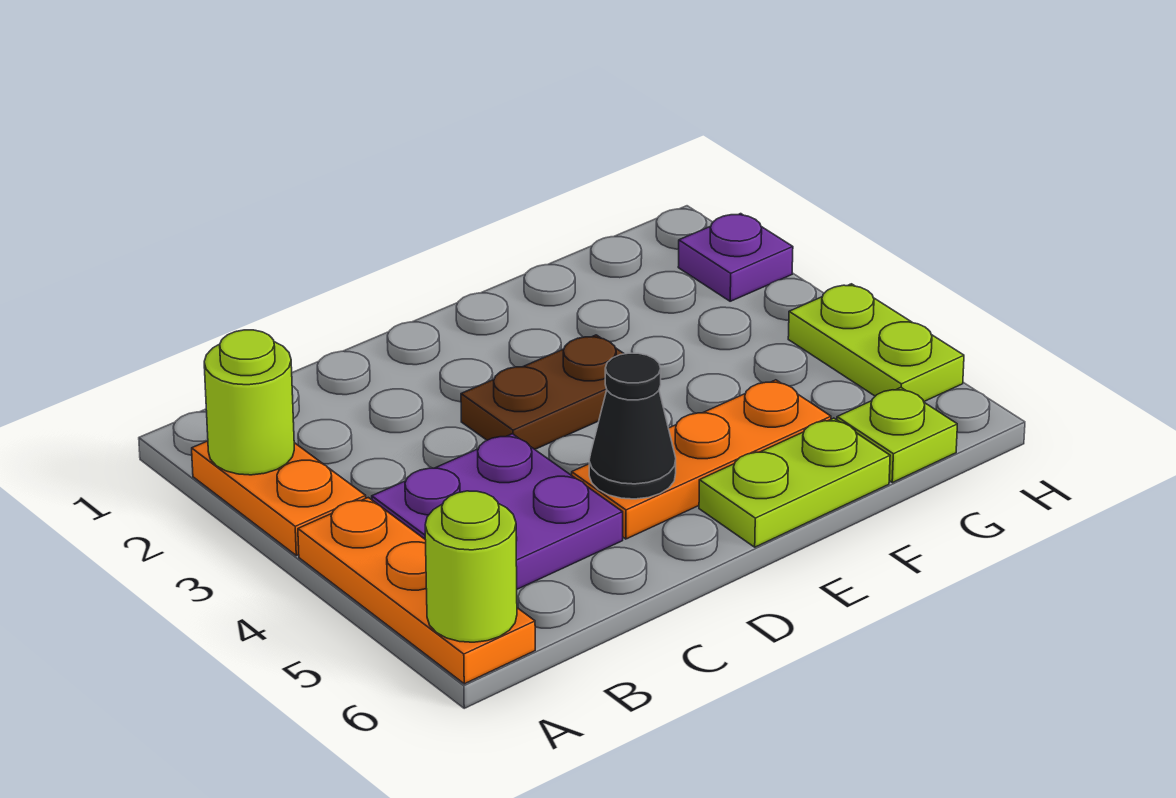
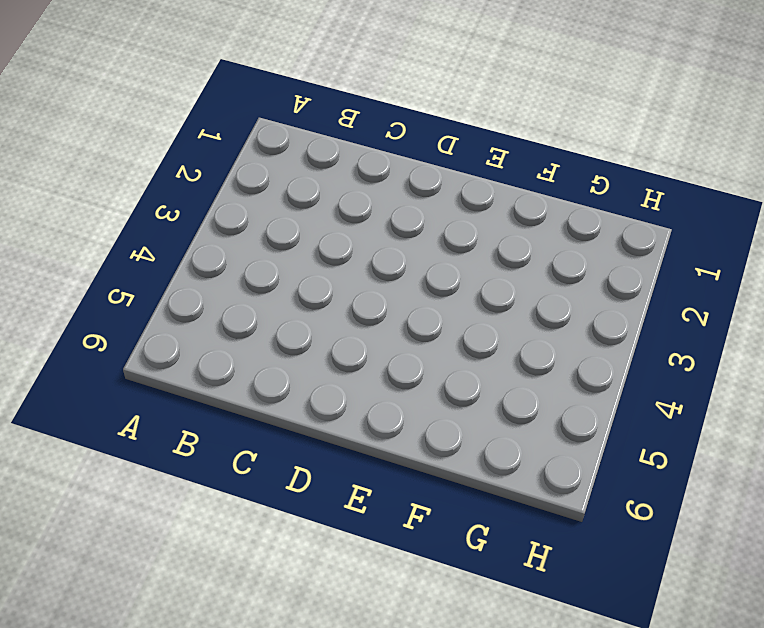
none -> orange 1x2 plate [192,441,366,556]
none -> orange 1x3 plate [298,498,535,684]
none -> purple 2x2 plate [372,434,623,589]

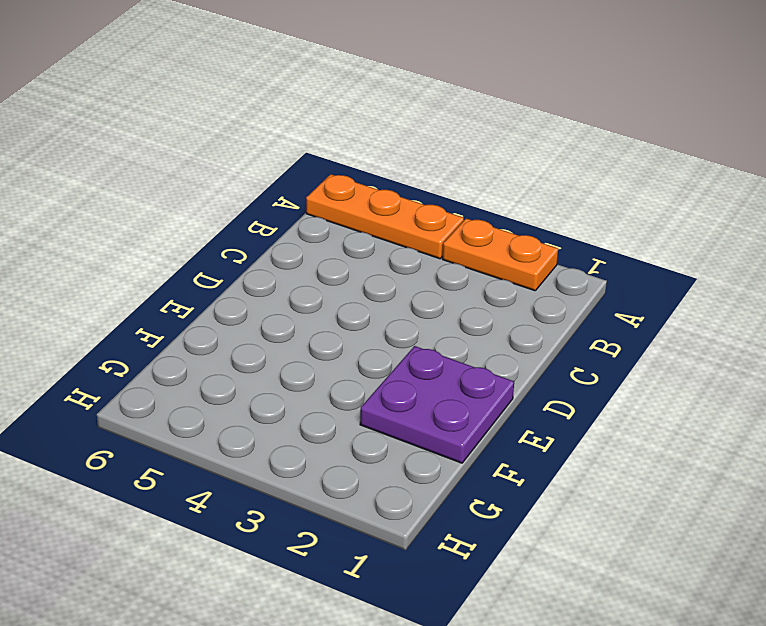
purple 2x2 plate [360,346,514,463] -> purple 2x2 plate moved to [372,434,623,589]
none -> brown 1x2 plate [461,335,624,449]
none -> orange 1x3 plate [572,380,831,539]
none -> lime 1x2 plate [699,418,890,547]

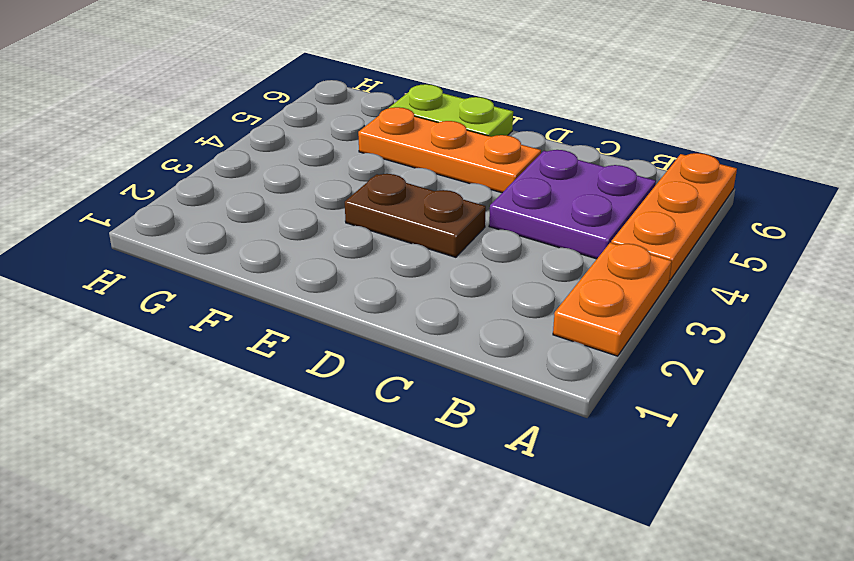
none -> lime 1x1 plate [837,388,957,483]
none -> purple 1x1 plate [678,214,793,301]
none -> lime 1x2 plate [788,284,964,401]

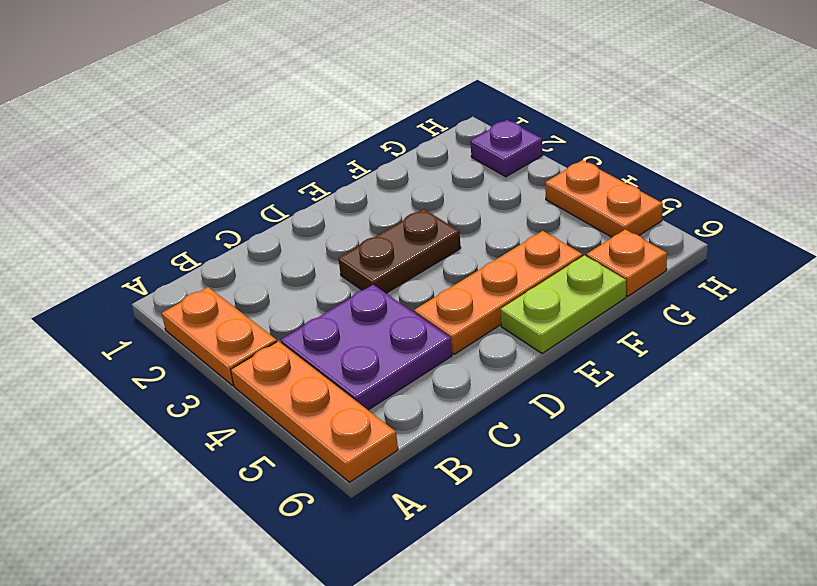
orange 1x1 plate [587,229,667,296] -> lime 1x1 plate [837,388,957,483]
orange 1x2 plate [545,160,663,237] -> lime 1x2 plate [788,284,964,401]
none -> lime 1x1 round brick [204,330,294,475]
none -> lime 1x1 round brick [425,491,517,642]
none -> black 1x1 cone [589,353,676,499]

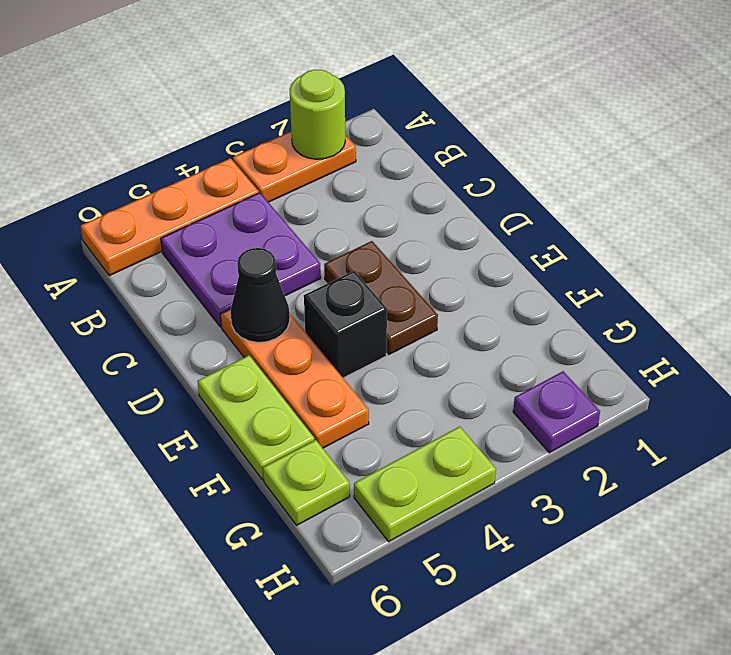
black 1x1 brick [304,271,387,378] -> none
none -> lime 1x1 round brick [425,491,517,642]

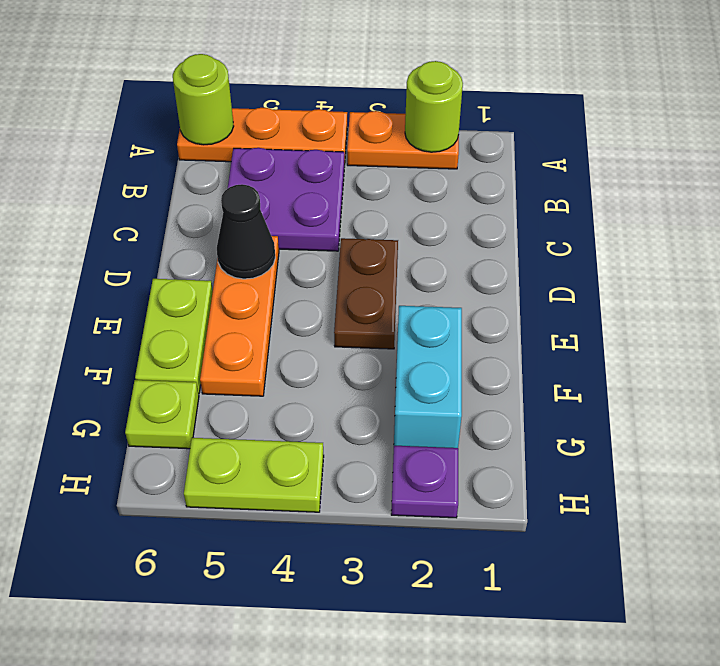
cyan 1x2 brick [394,306,462,448] -> none

